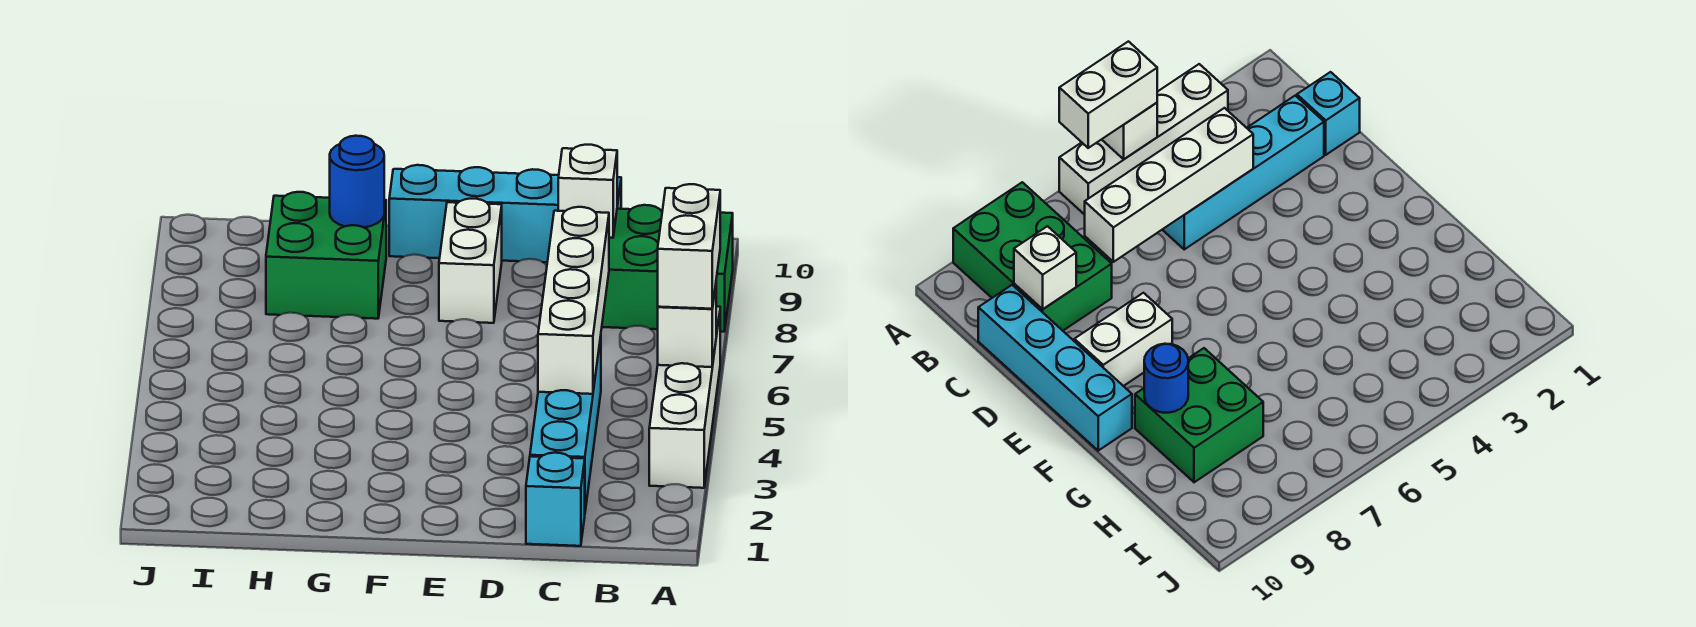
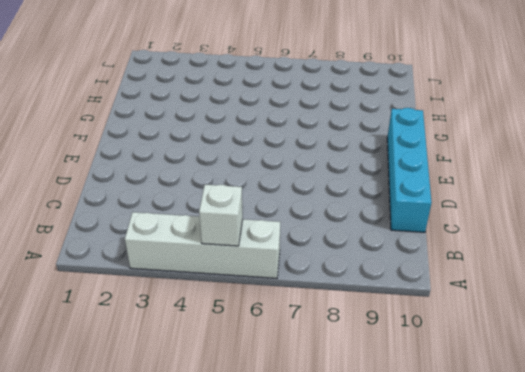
none -> green 2x3 brick [602,205,733,332]
none -> cyan 1x1 brick [526,453,585,546]
none -> cyan 1x4 brick [530,337,601,511]

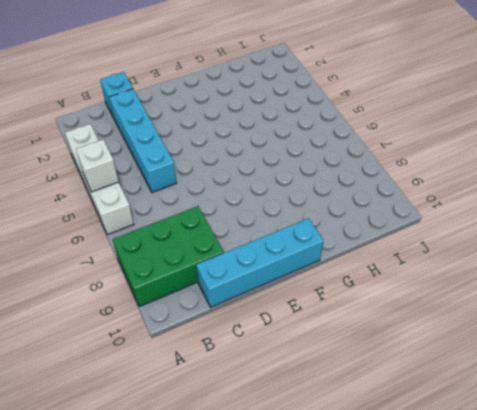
none -> white 1x2 brick [439,199,502,323]
none -> green 2x2 brick [266,192,386,319]
none -> white 1x4 brick [538,207,609,394]

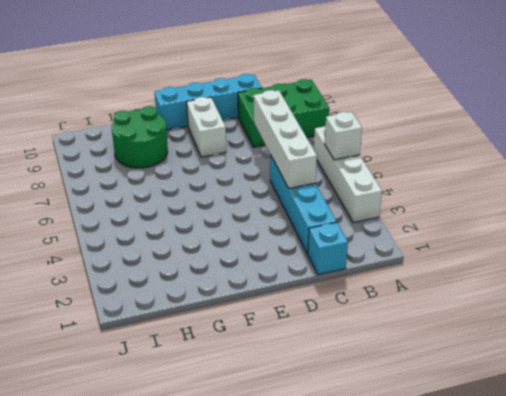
green 2x2 round brick [112,106,168,168] -> green 2x2 brick [266,192,386,319]
none -> white 1x1 brick [558,145,617,238]
none -> blue 1x1 round brick [330,136,384,227]
none -> white 1x2 brick [658,184,720,309]

